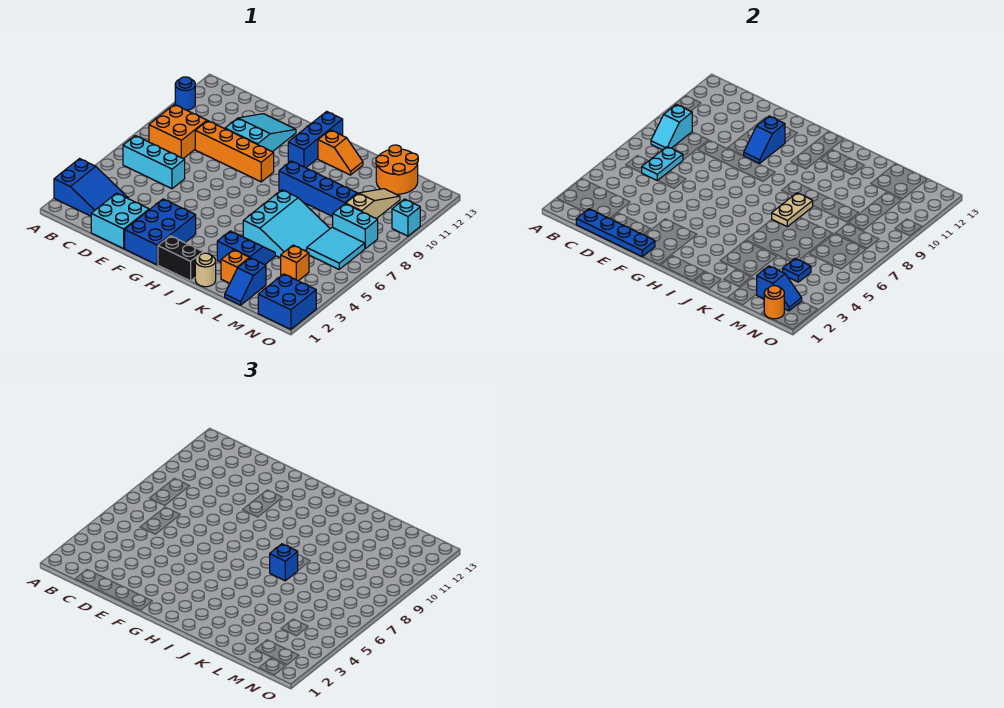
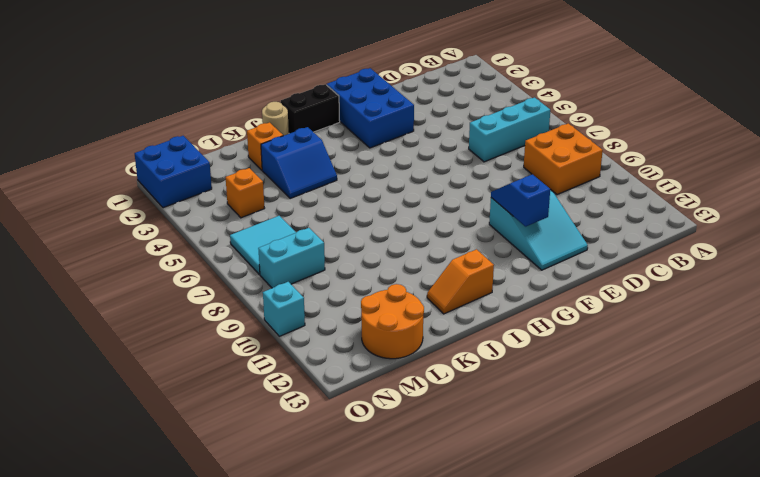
none -> blue 2x3 slope [54,159,129,216]
none -> blue 1x1 round brick [175,77,195,110]
none -> cyan 2x2 brick [91,193,149,249]
none -> orange 1x4 brick [195,121,274,182]

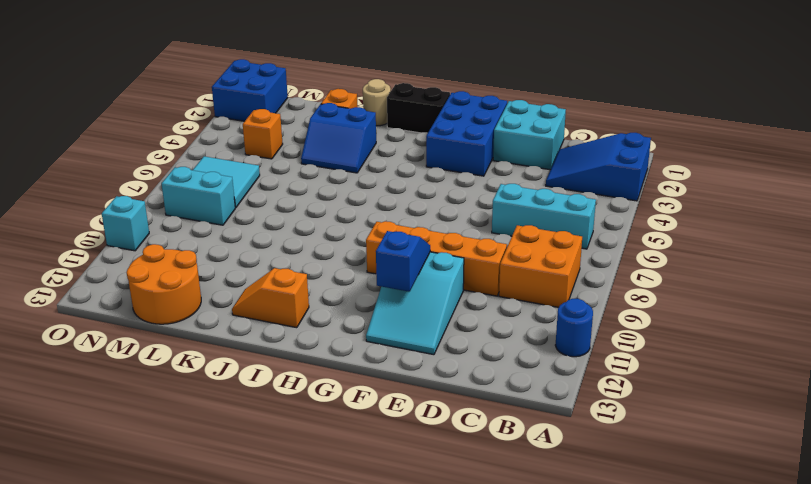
none -> blue 1x3 brick [288,111,343,168]
none -> blue 1x4 brick [279,161,357,216]
none -> cyan 3x3 slope [243,190,330,258]
none -> blue 1x2 slope [225,258,266,305]

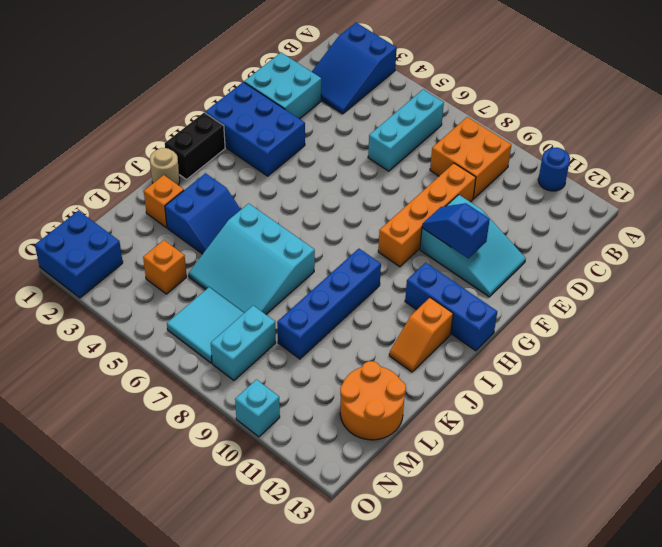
none -> blue 1x2 slope [225,258,266,305]
none -> tan 1x3 slope [346,189,400,219]
none -> cyan 1x2 slope [651,104,692,150]
none -> blue 1x4 plate [576,209,655,257]

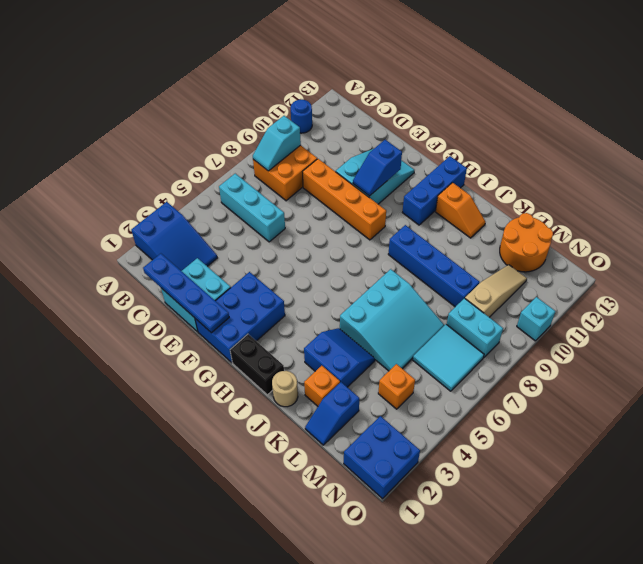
none -> cyan 1x2 plate [642,147,683,181]
none -> tan 1x2 plate [772,193,813,227]
none -> blue 1x2 slope [757,266,802,311]
none -> blue 1x1 plate [783,259,811,282]

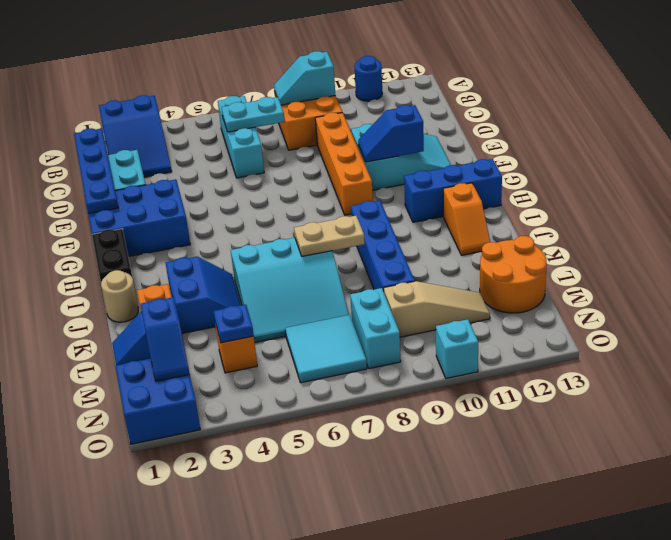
none -> orange 1x1 round brick [764,286,784,319]
none -> blue 1x1 brick [270,544,298,581]

